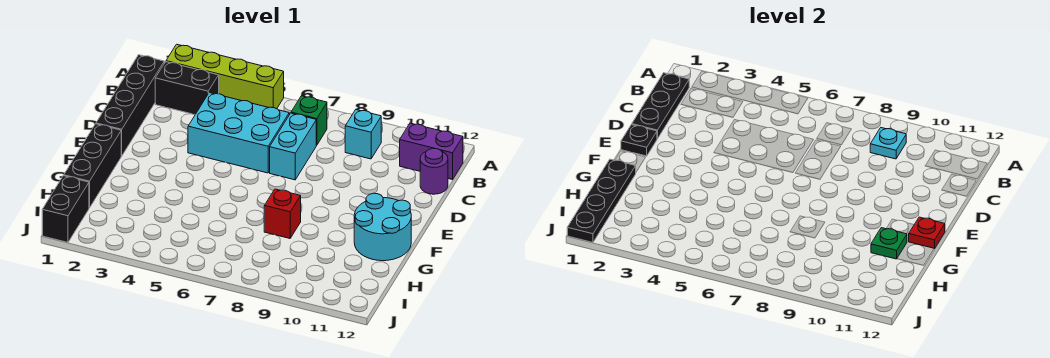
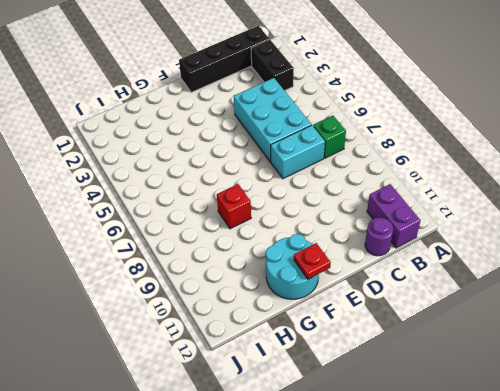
none -> lime 1x4 brick [166,44,284,109]
none -> cyan 1x1 brick [345,110,381,159]
none -> black 1x3 brick [64,124,121,208]

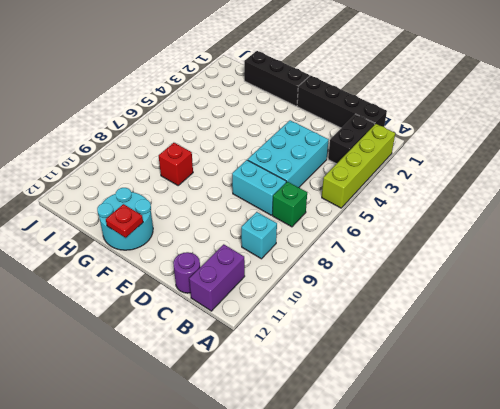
none -> black 1x2 brick [42,176,89,242]
none -> black 1x3 plate [632,73,689,139]
none -> cyan 1x1 plate [870,128,906,159]

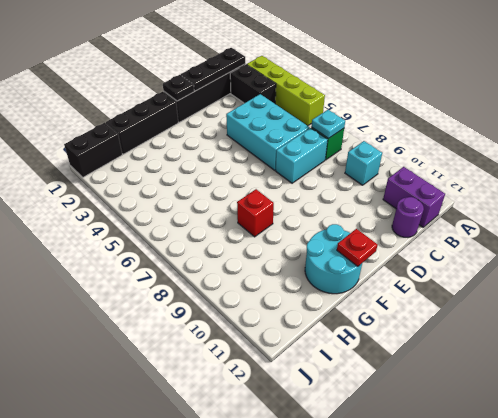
cyan 1x1 plate [311,110,345,139] -> cyan 1x1 plate moved to [870,128,906,159]
none -> black 1x4 plate [567,159,636,242]
none -> green 1x1 plate [871,228,907,259]

